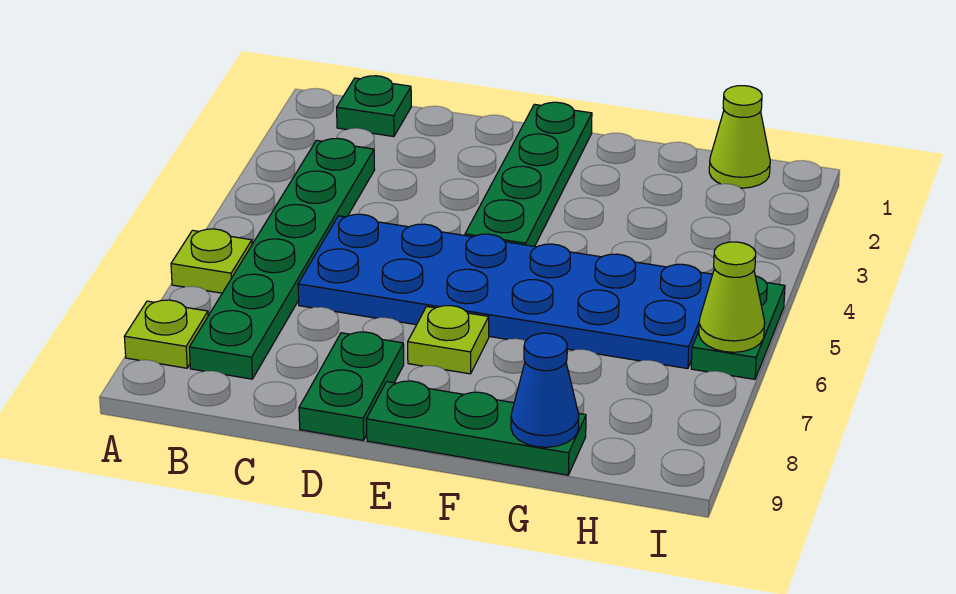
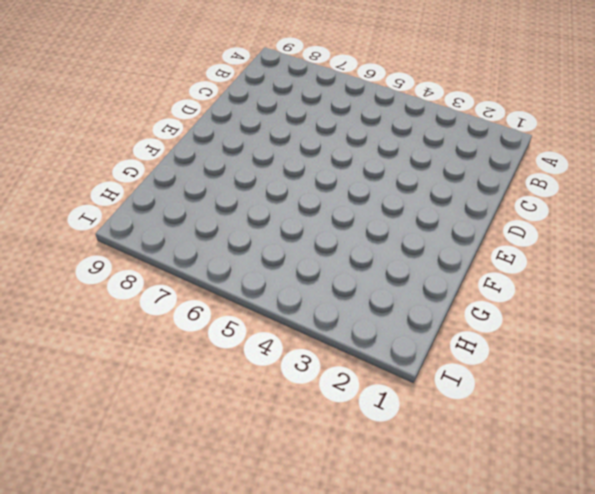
none -> lime 1x1 plate [171,229,252,293]
none -> lime 1x1 plate [124,300,208,368]
none -> green 1x1 plate [337,76,411,137]

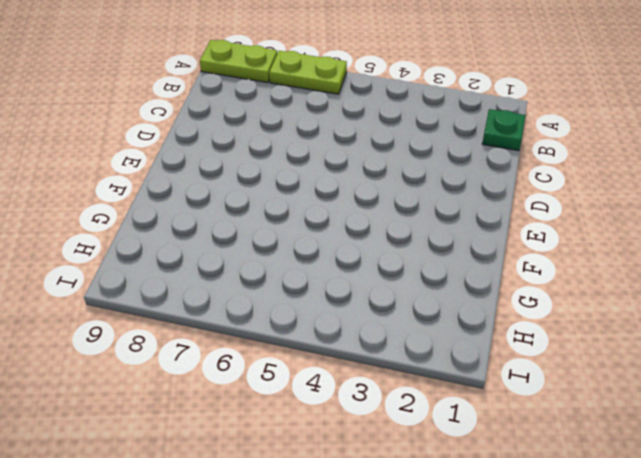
lime 1x2 plate [269,51,347,94] -> lime 1x1 plate [171,229,252,293]
lime 1x2 plate [200,40,277,83] -> lime 1x1 plate [124,300,208,368]
none -> green 1x6 plate [189,138,375,379]
none -> blue 2x6 plate [298,214,713,369]
none -> green 1x2 plate [299,332,404,440]

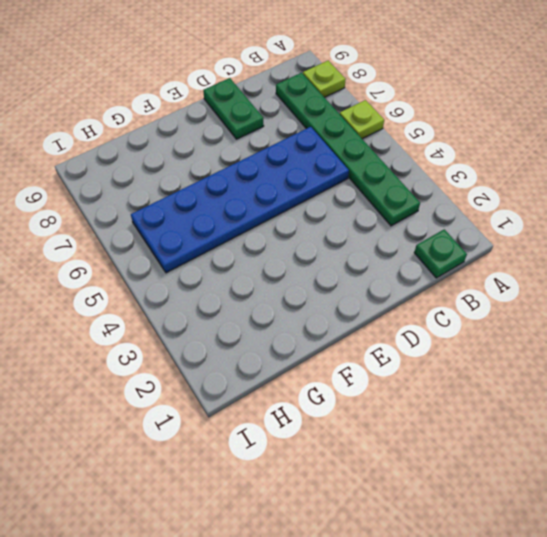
none -> green 1x4 plate [465,102,592,246]
none -> lime 1x1 plate [408,306,489,374]
none -> green 1x3 plate [366,381,586,475]

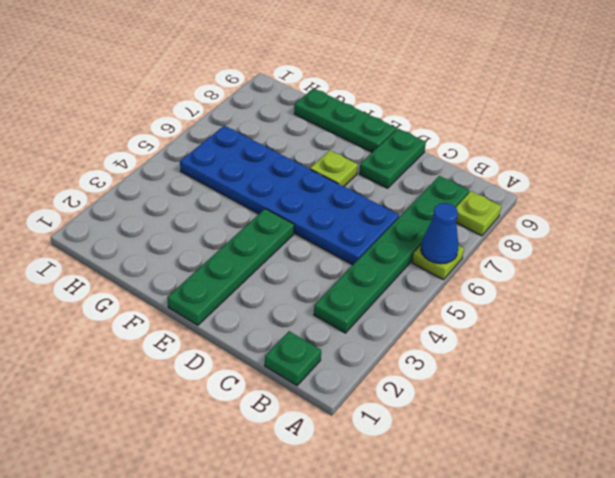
blue 1x1 cone [421,203,459,264] -> blue 1x1 cone moved to [511,333,579,447]
none -> lime 1x1 cone [709,86,770,188]
none -> green 1x2 plate [691,276,785,379]
none -> lime 1x1 cone [699,242,765,352]

